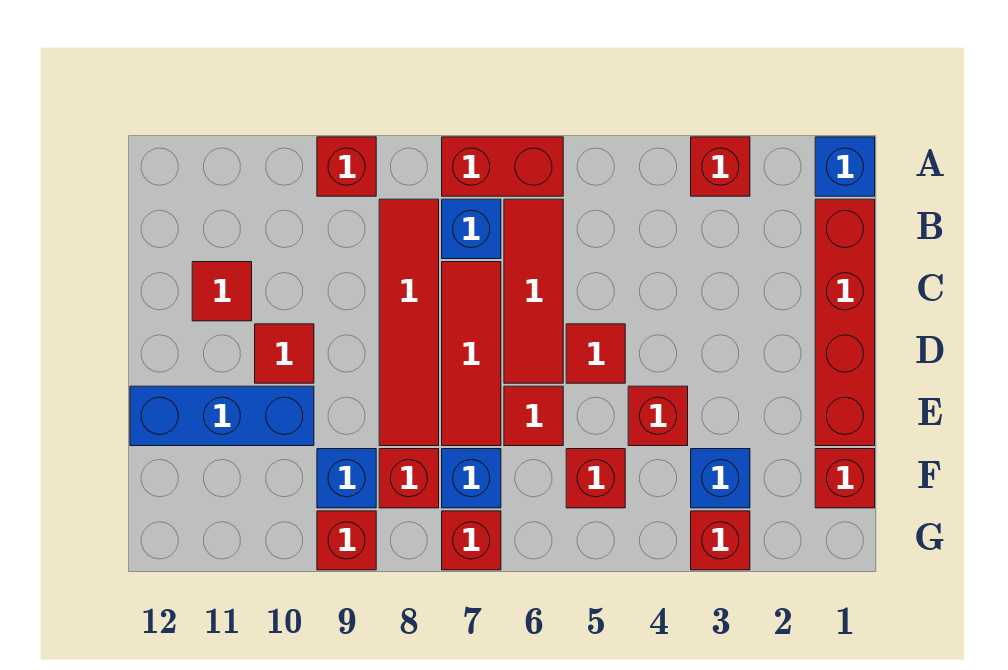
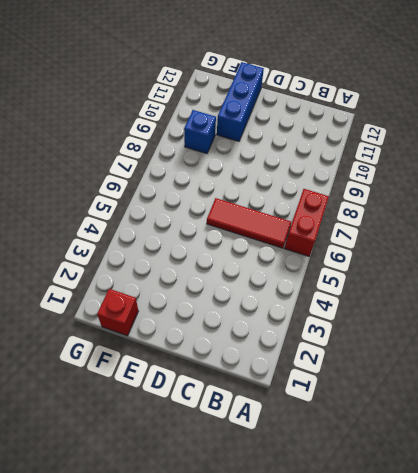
none -> blue 1x1 brick [815,137,875,196]
none -> red 1x1 brick [691,137,750,196]
none -> red 1x1 brick [317,137,376,196]

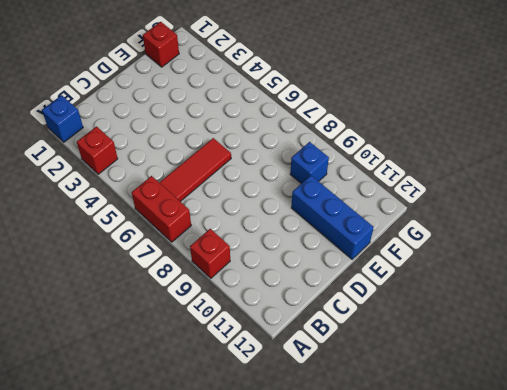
none -> red 1x4 brick [815,199,875,446]
none -> blue 1x1 brick [442,199,501,259]
none -> red 1x4 tile [379,199,439,446]

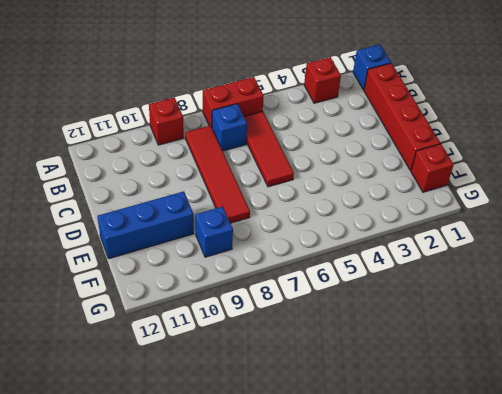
none -> red 1x3 tile [442,262,501,446]
none -> red 1x1 tile [192,262,252,321]
none -> red 1x1 tile [566,324,625,383]

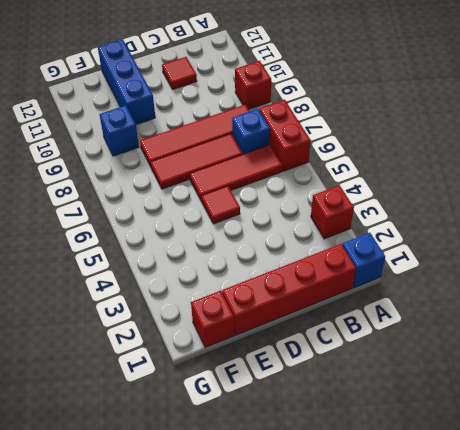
none -> red 1x1 tile [255,324,314,383]
none -> red 1x1 brick [628,386,688,446]
none -> red 1x1 tile [504,386,563,446]

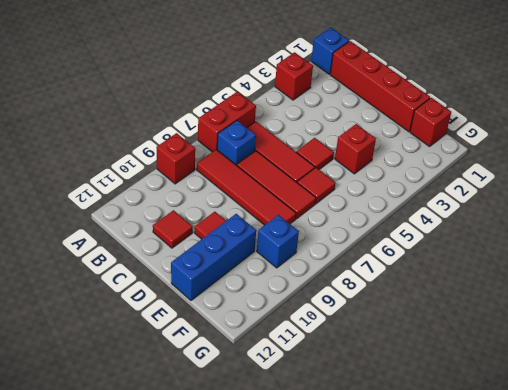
none -> blue 1x1 brick [691,449,750,508]
none -> red 1x1 brick [566,449,625,508]
none -> blue 1x1 brick [442,449,501,508]

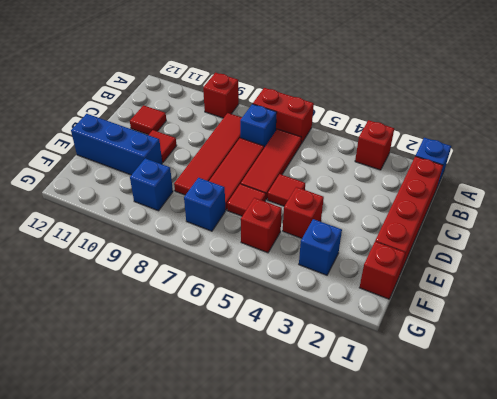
none -> red 1x1 brick [379,449,439,508]
none -> red 1x1 brick [691,511,750,570]
none -> red 1x1 brick [442,511,501,570]

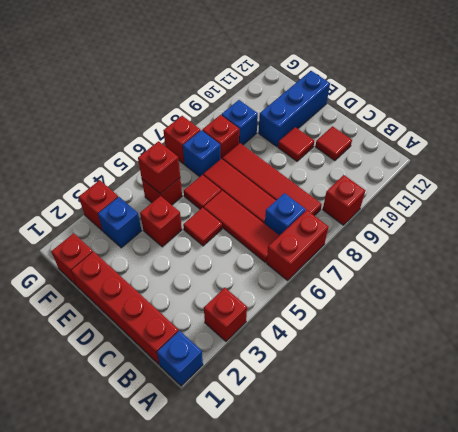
red 1x1 brick [138,141,180,194] -> red 1x1 brick moved to [317,511,376,570]

